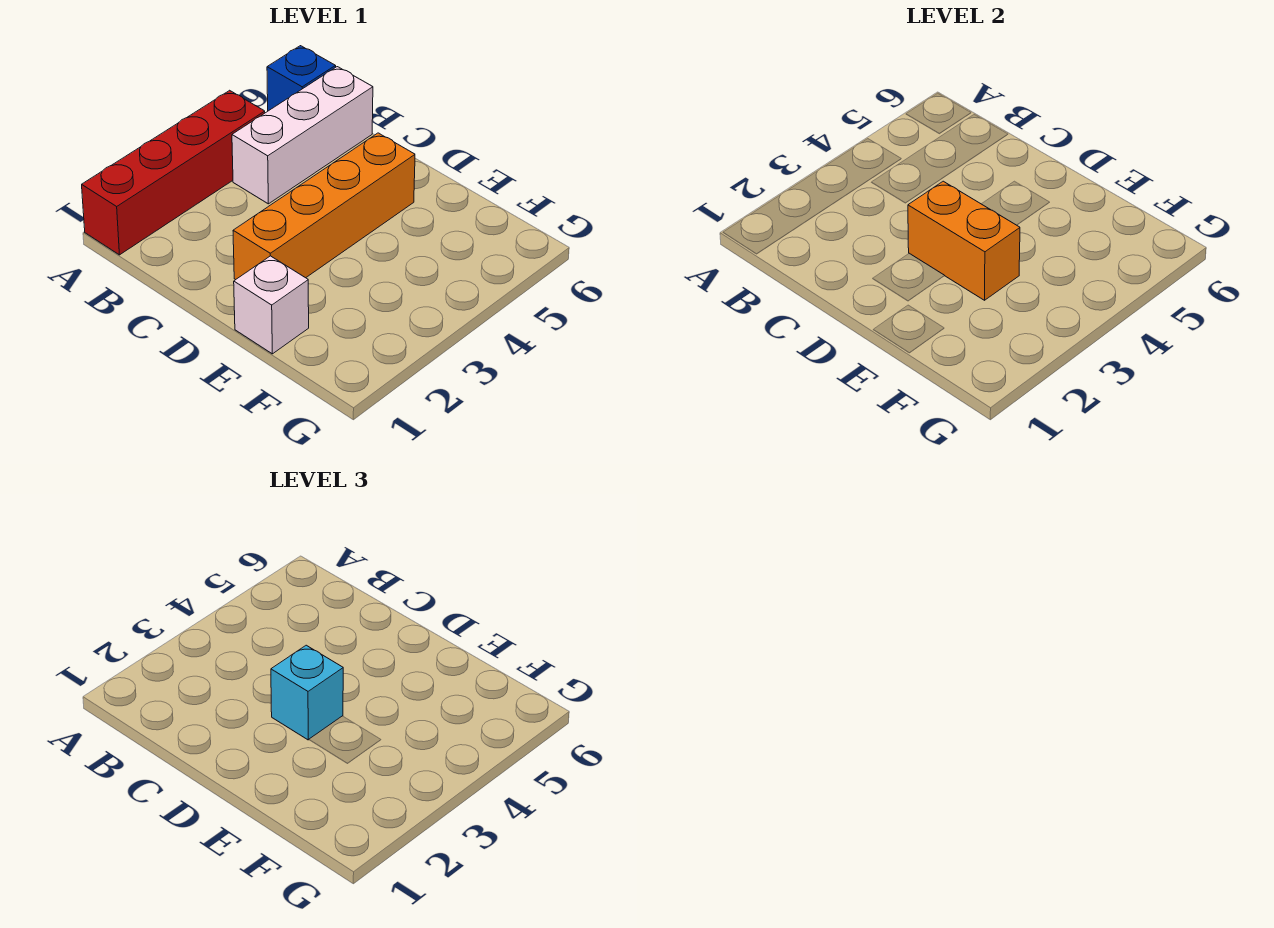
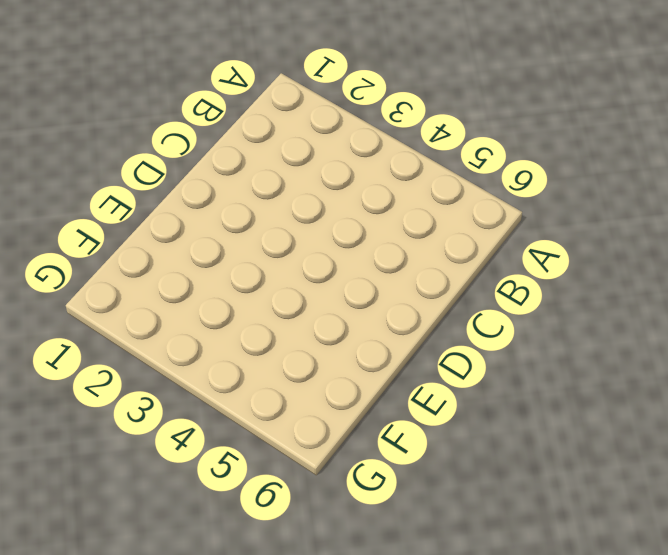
none -> red 1x4 brick [82,90,265,255]
none -> blue 1x1 brick [267,46,336,111]

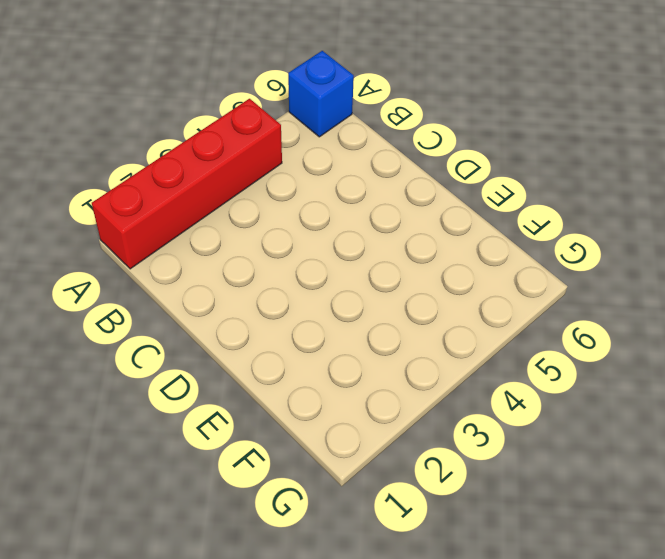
none -> white 1x3 brick [232,67,373,204]
none -> orange 1x4 brick [233,133,415,280]

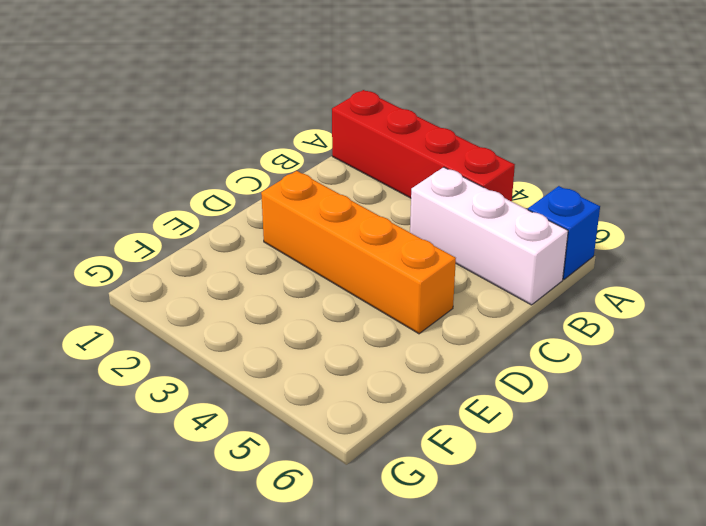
none -> white 1x1 brick [234,256,309,354]
none -> orange 1x2 brick [908,181,1020,300]

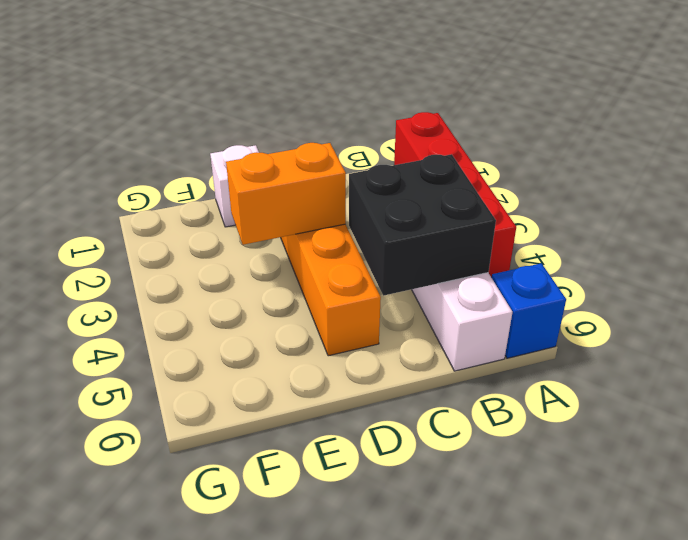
black 2x2 brick [349,154,496,296] -> none
none -> cyan 1x1 brick [271,645,343,740]

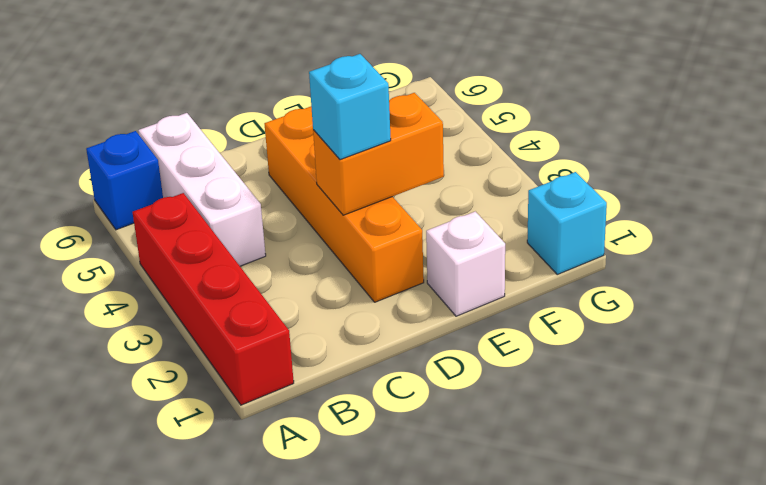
cyan 1x1 brick [527,172,607,274] -> none

